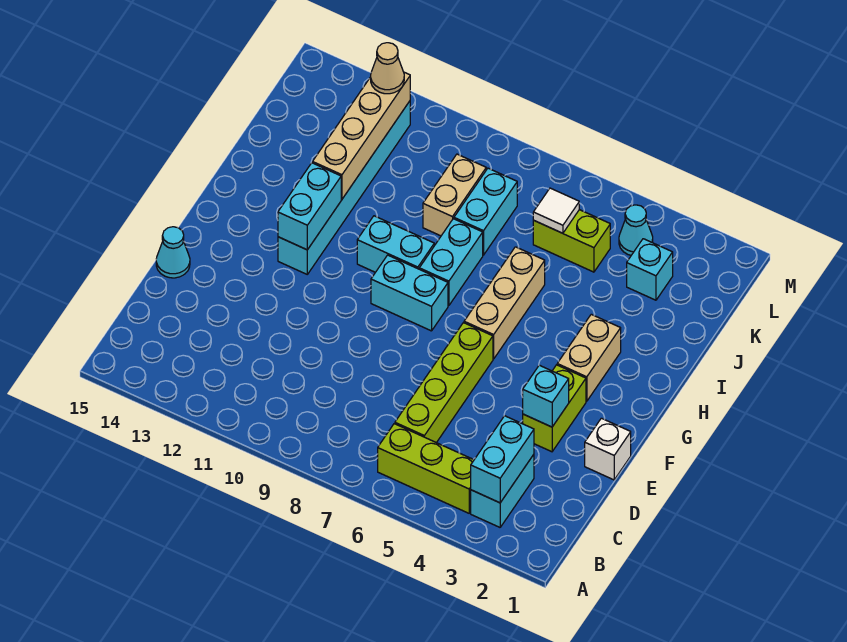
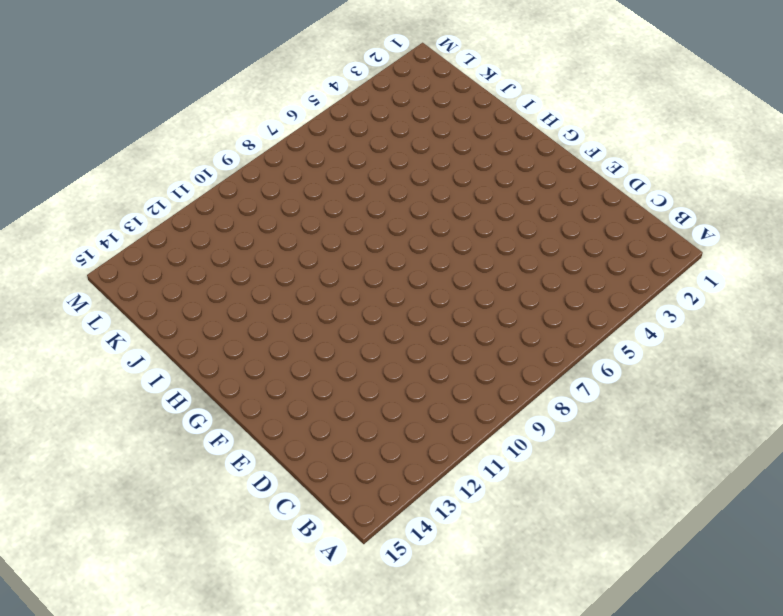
none -> cyan 1x2 brick [471,455,534,527]
none -> lime 1x3 brick [378,424,474,513]
none -> lime 1x4 brick [395,323,493,443]

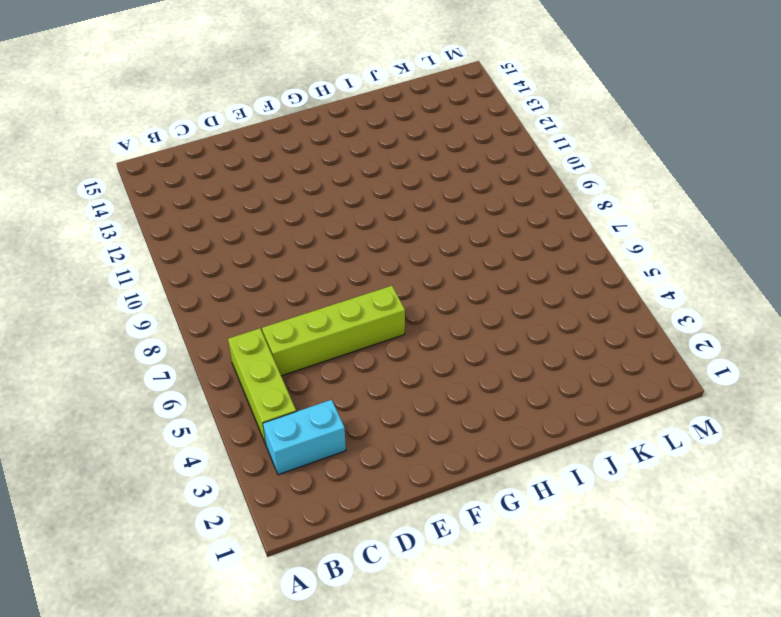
none -> white 1x1 brick [585,418,631,480]
none -> lime 1x2 brick [523,365,586,452]
none -> cyan 1x1 cone [156,227,190,278]

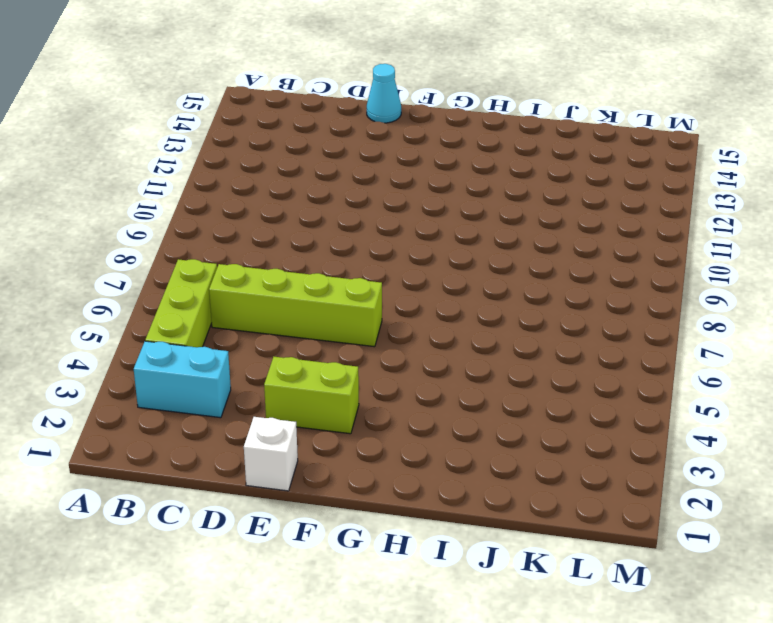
none -> tan 1x2 brick [557,314,621,401]
none -> tan 1x3 brick [464,247,545,359]
none -> cyan 1x2 brick [371,255,448,331]

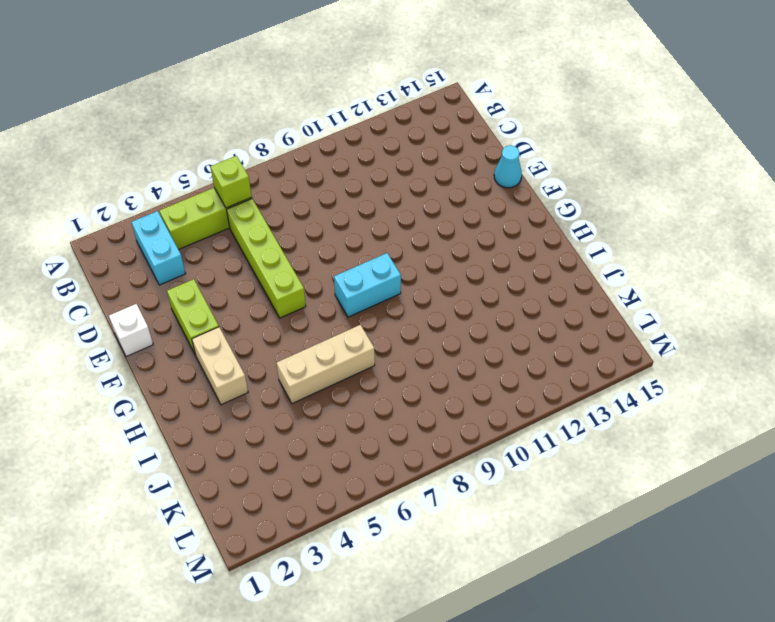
lime 1x1 brick [210,156,252,208] -> none
tan 1x3 brick [276,325,375,404] -> tan 1x3 brick turned to [464,247,545,359]
none -> cyan 1x6 brick [278,101,410,274]
none -> cyan 1x2 brick [419,219,483,306]
none -> cyan 1x2 brick [357,216,434,272]

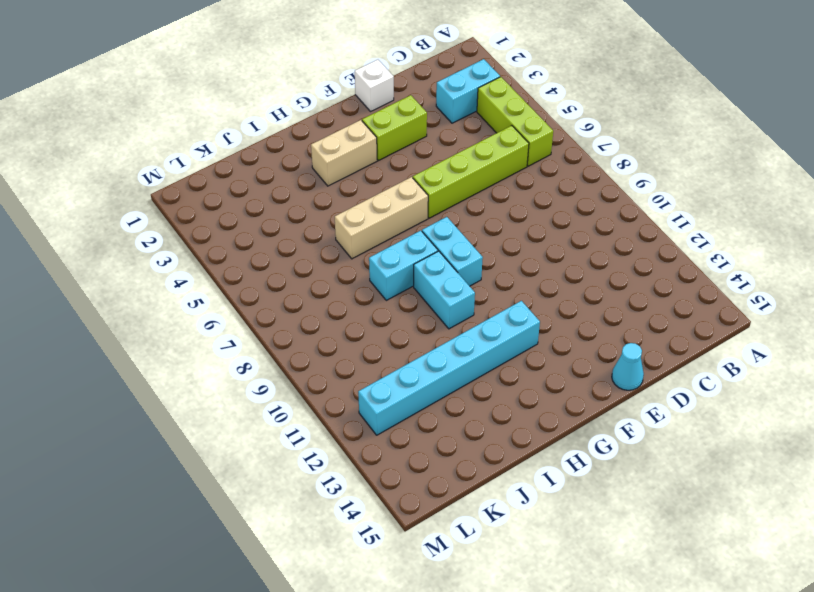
none -> cyan 1x2 brick [454,168,517,255]
none -> tan 1x2 brick [423,154,486,236]
none -> cyan 1x1 brick [627,239,673,300]

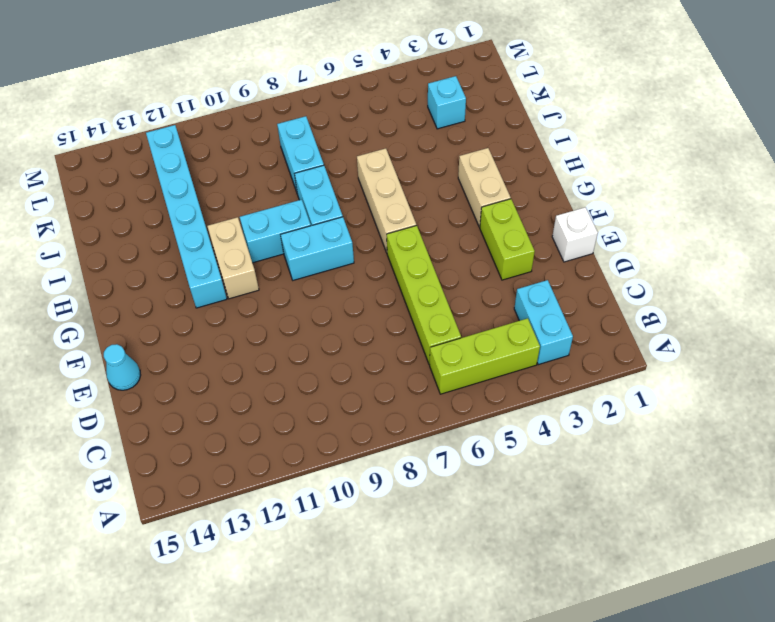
tan 1x2 brick [207,217,259,299] -> tan 1x2 brick moved to [423,154,486,236]
none -> lime 1x2 brick [533,210,610,272]
none -> cyan 1x1 cone [619,205,653,255]
none -> cyan 1x2 brick [471,416,534,503]

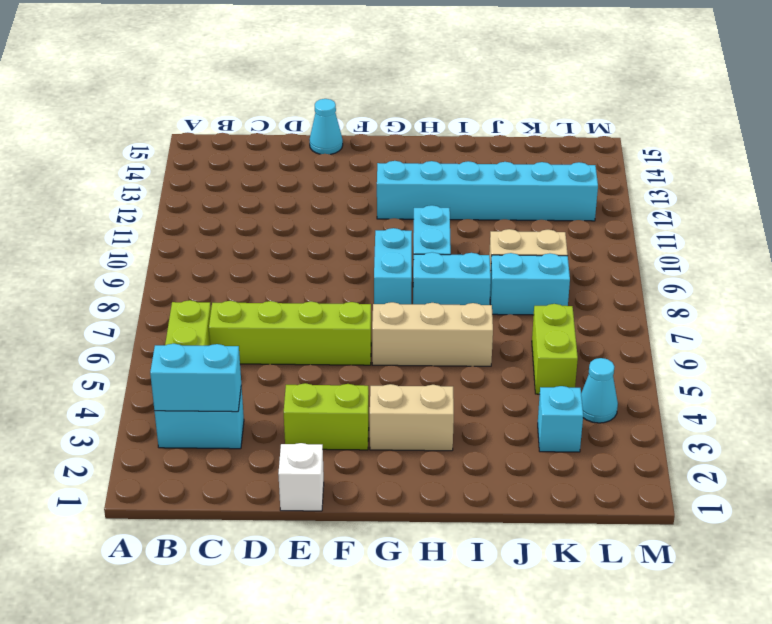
none -> cyan 1x1 brick [523,365,569,427]
none -> cyan 1x2 brick [278,163,341,250]
none -> tan 1x4 brick [313,72,410,199]

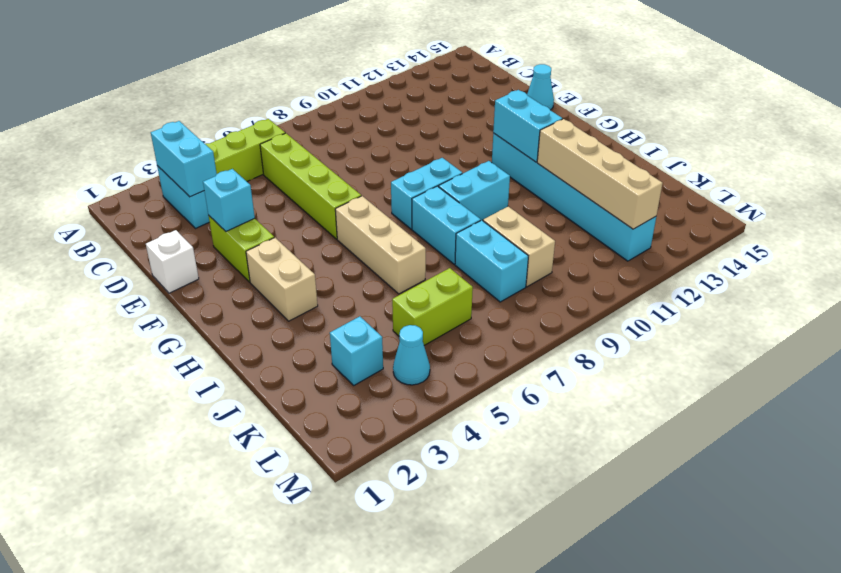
none -> white 1x1 tile [533,188,579,233]
none -> tan 1x1 cone [371,43,404,94]

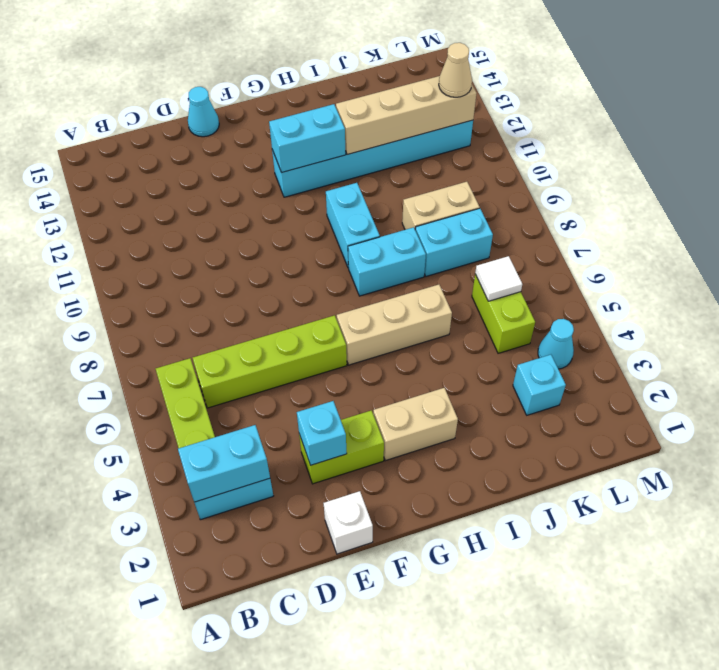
none -> cyan 1x2 brick [371,255,448,331]

